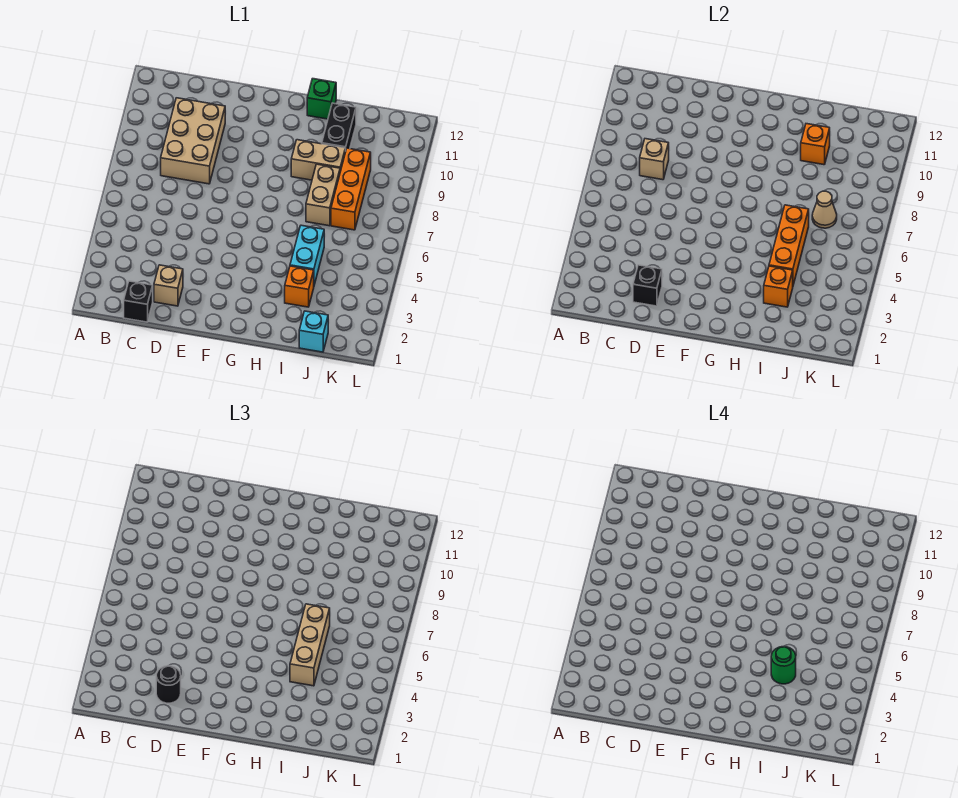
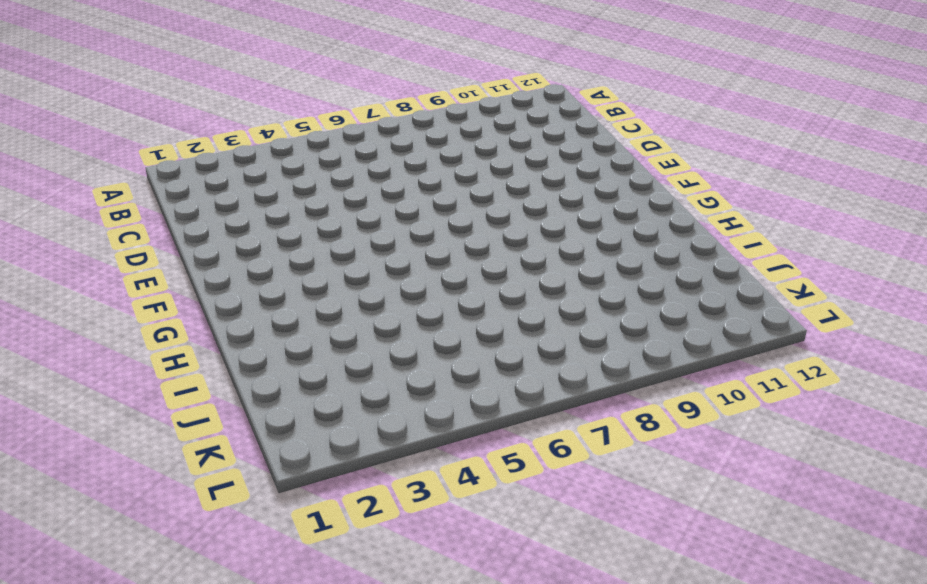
none -> black 1x1 brick [124,281,153,322]
none -> tan 2x3 brick [161,98,225,184]
none -> tan 1x1 brick [154,265,183,306]

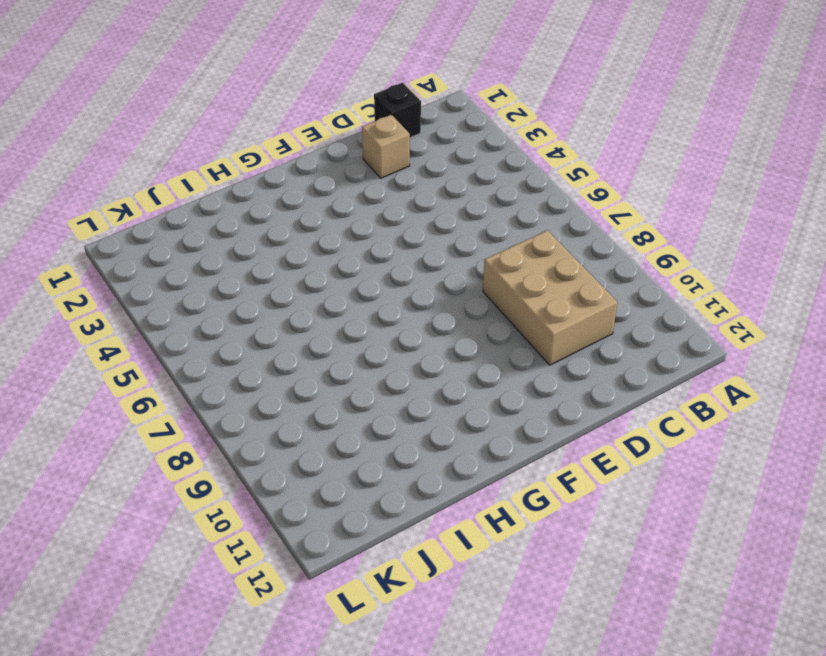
none -> tan 1x2 brick [291,140,345,180]
none -> green 1x1 brick [307,79,336,119]
none -> orange 1x1 brick [285,266,314,307]

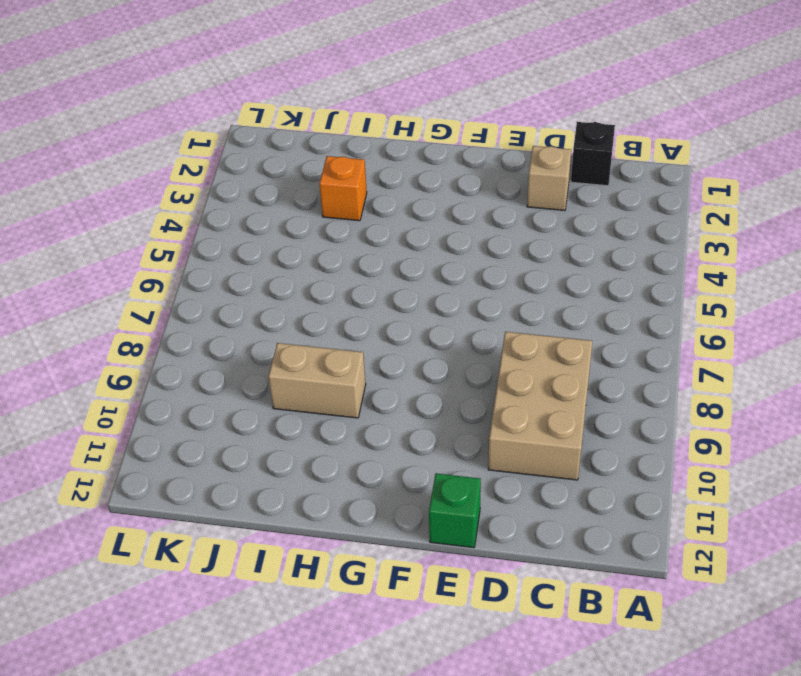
green 1x1 brick [429,473,481,548] -> green 1x1 brick moved to [307,79,336,119]
none -> cyan 1x2 brick [290,225,324,285]
none -> tan 1x2 brick [306,164,340,226]
none -> black 1x2 brick [322,103,356,152]

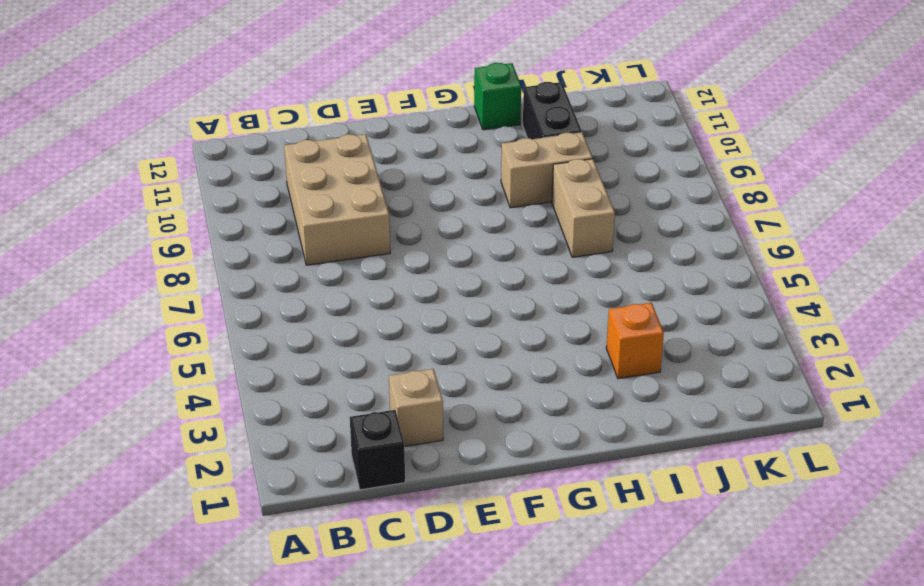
none -> cyan 1x2 brick [290,225,324,285]
none -> cyan 1x1 brick [299,311,328,352]
none -> orange 1x3 brick [331,148,371,230]

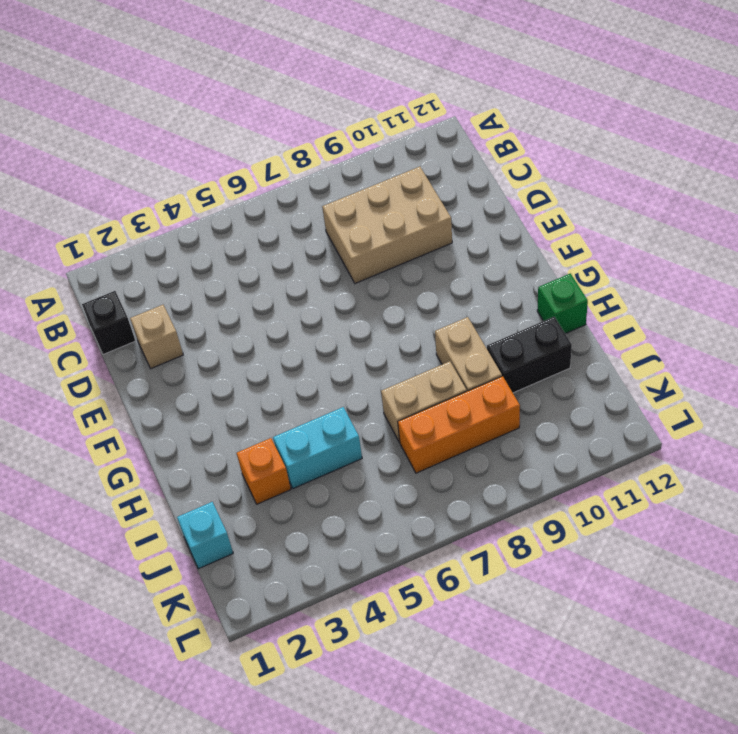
none -> tan 1x1 brick [640,139,669,180]
none -> black 1x1 brick [633,265,662,306]
none -> orange 1x1 brick [764,266,793,307]

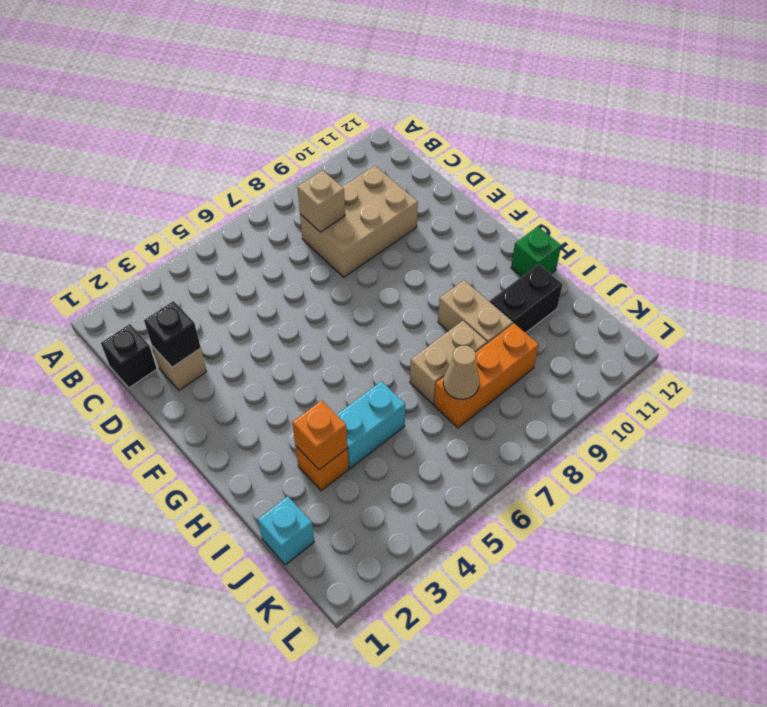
none -> orange 1x3 brick [769,205,809,285]
none -> orange 1x1 brick [801,124,830,165]
none -> black 1x1 round brick [156,666,181,703]

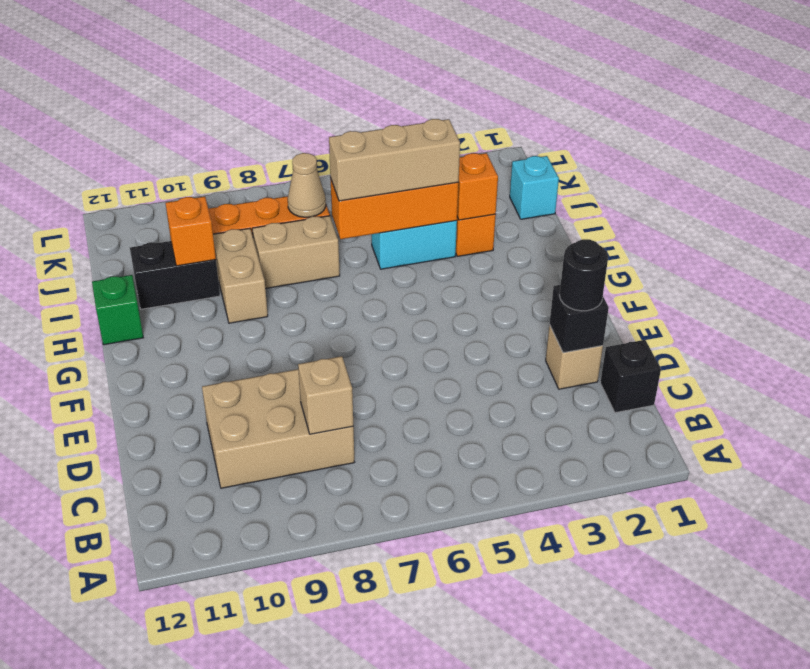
none -> green 1x1 round brick [771,647,796,684]

